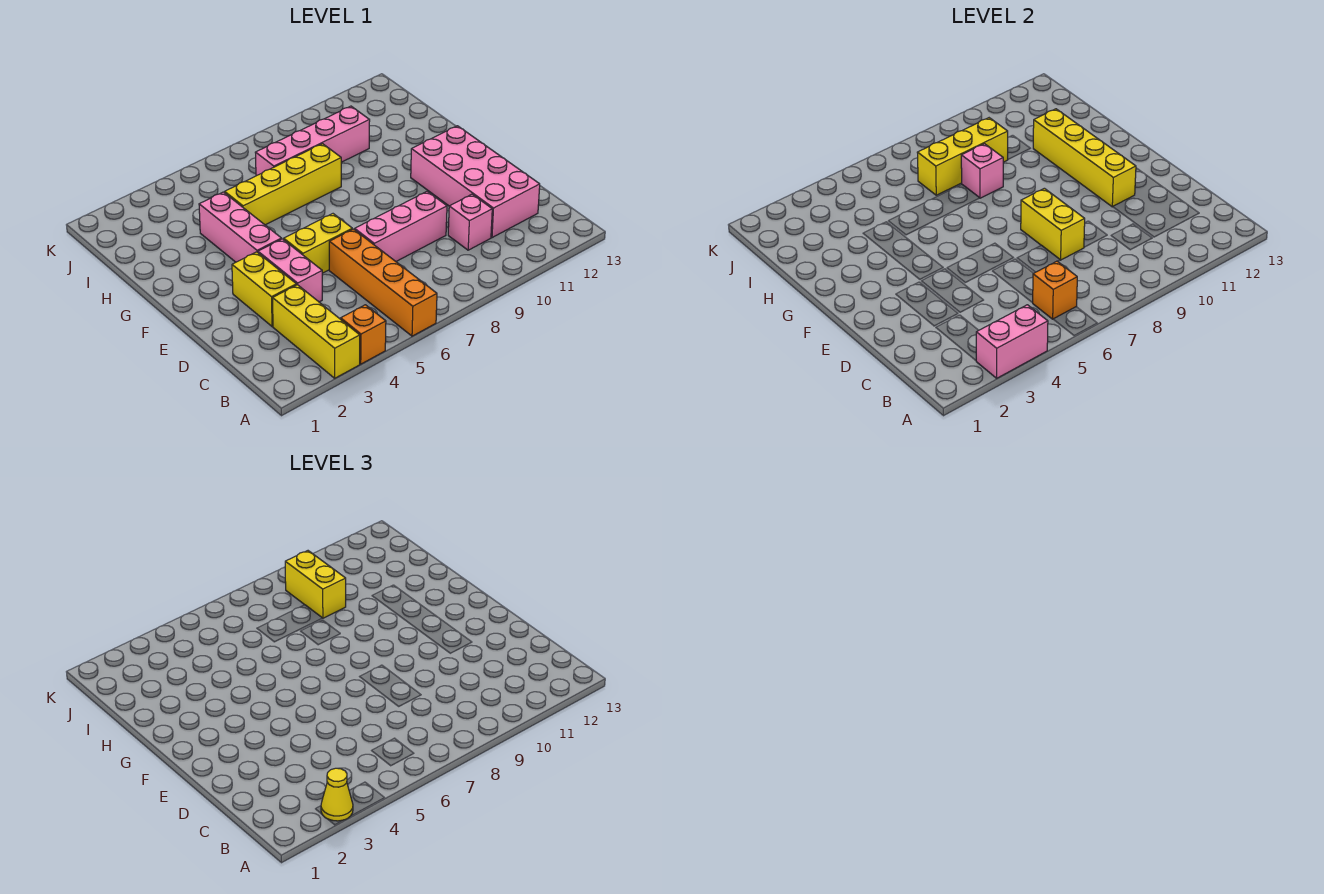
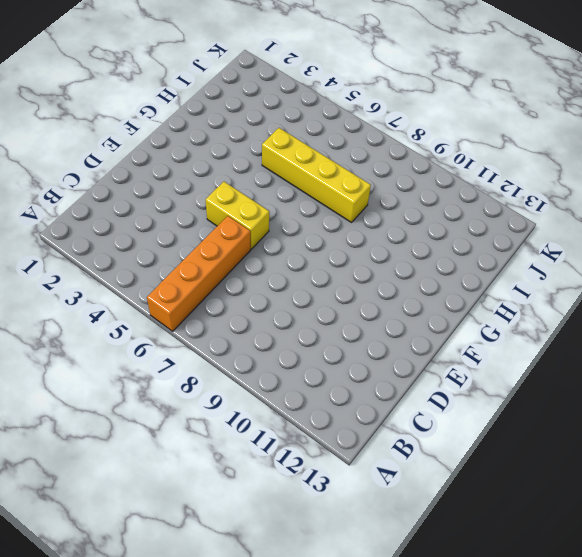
none -> yellow 1x3 brick [273,285,360,378]
none -> orange 1x1 brick [341,305,386,364]
none -> pink 1x1 brick [448,194,492,250]

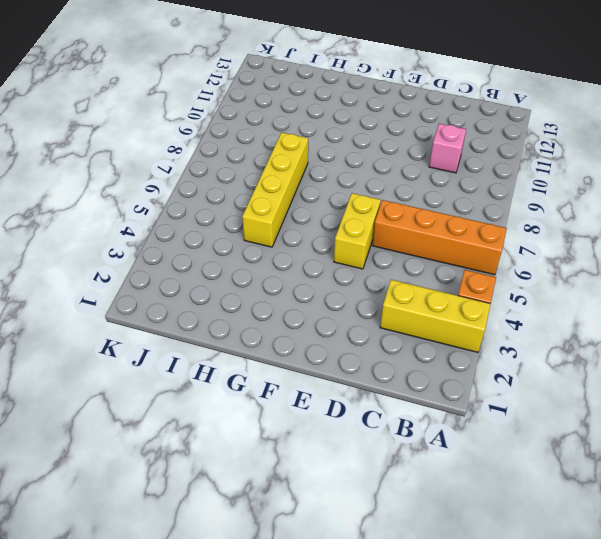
none -> pink 2x4 brick [411,126,540,238]
none -> yellow 1x2 brick [232,252,296,326]
none -> pink 1x2 brick [258,239,322,302]

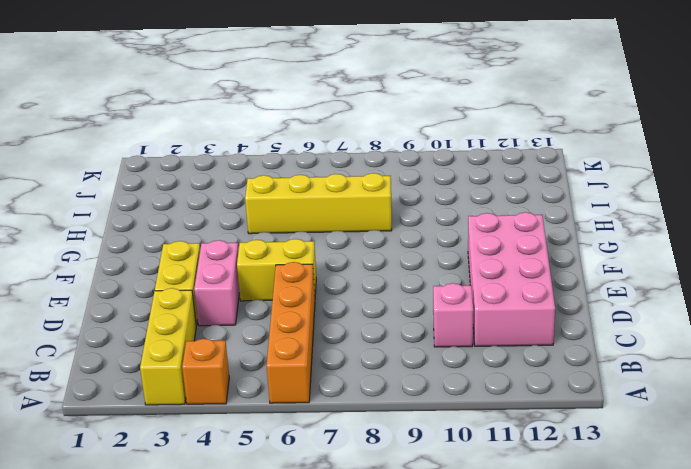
none -> pink 1x3 brick [355,191,447,261]
none -> pink 1x3 brick [199,192,282,262]
none -> pink 1x4 brick [255,106,370,176]

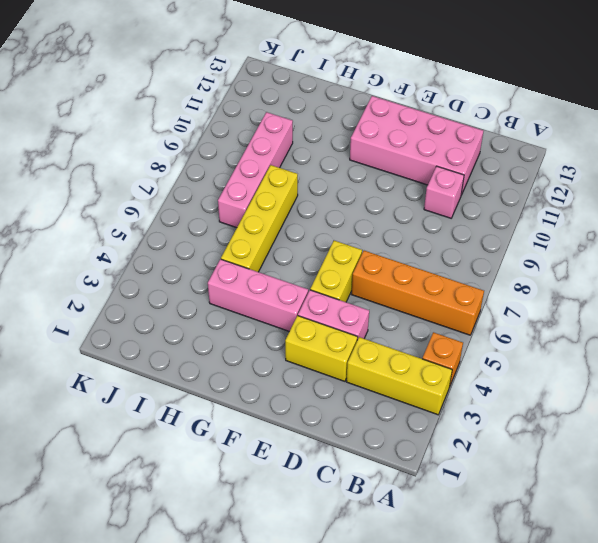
none -> pink 1x3 brick [355,191,447,261]
none -> pink 1x2 brick [976,305,1048,378]
none -> orange 1x1 brick [1033,261,1077,319]

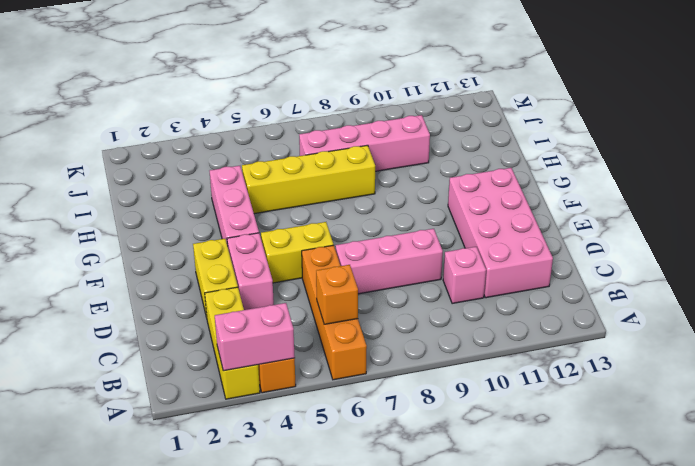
none -> yellow 1x2 brick [1021,188,1085,260]
none -> yellow 1x4 brick [1033,109,1136,207]
none -> pink 1x1 brick [961,144,1003,198]

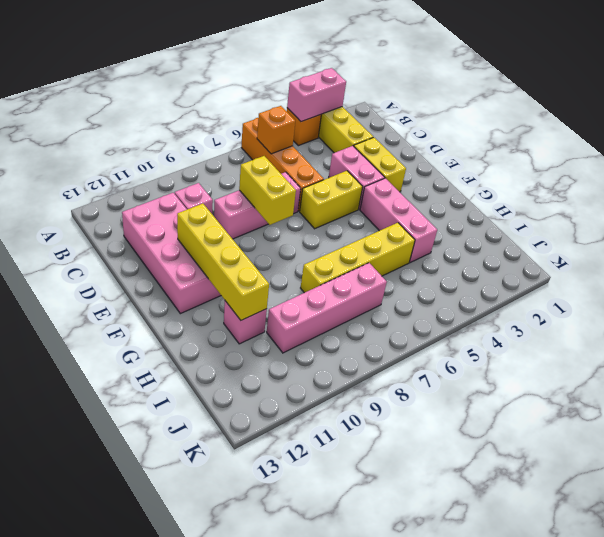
pink 1x1 brick [224,301,267,344] -> pink 1x1 brick moved to [961,144,1003,198]
none -> yellow 1x3 brick [917,118,1008,195]
none -> yellow 1x1 cone [321,768,353,821]
none -> yellow 1x2 brick [285,551,346,618]

